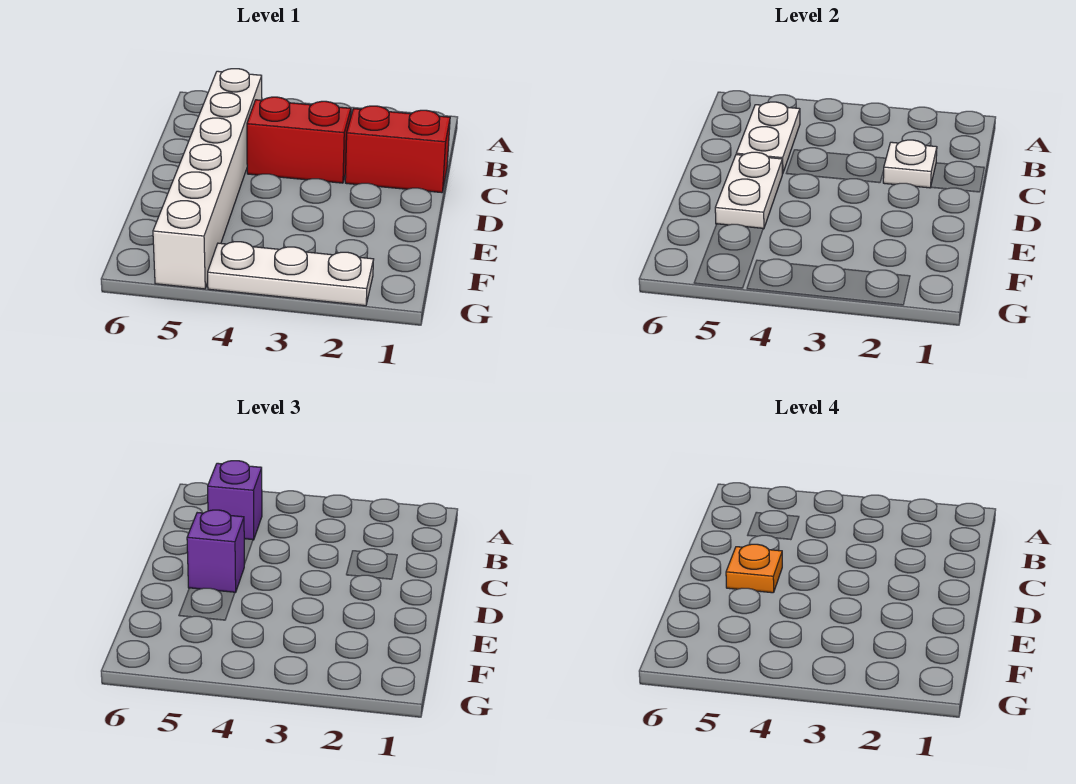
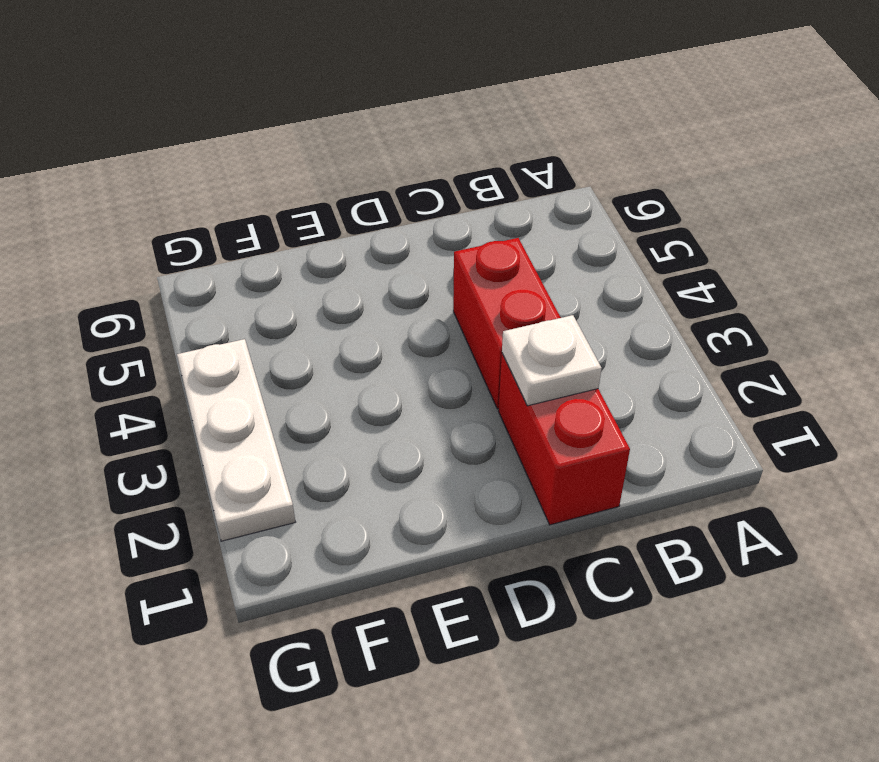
none -> white 1x6 brick [153,69,262,289]
none -> white 1x2 plate [736,102,800,174]

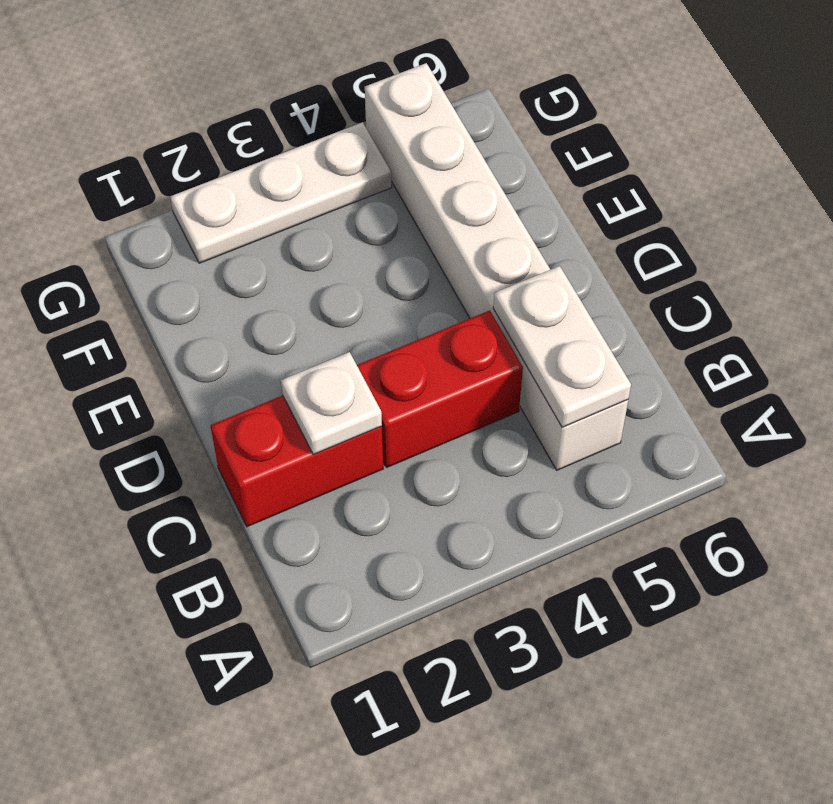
none -> white 1x2 plate [715,152,782,229]
none -> purple 1x1 brick [208,461,262,540]

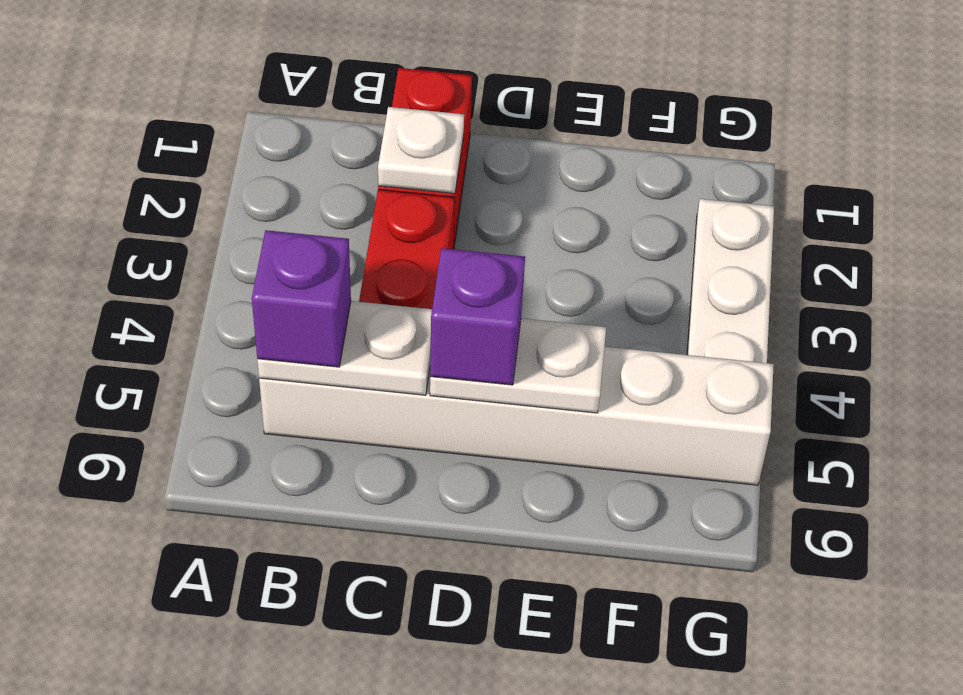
none -> orange 1x1 plate [726,544,782,593]

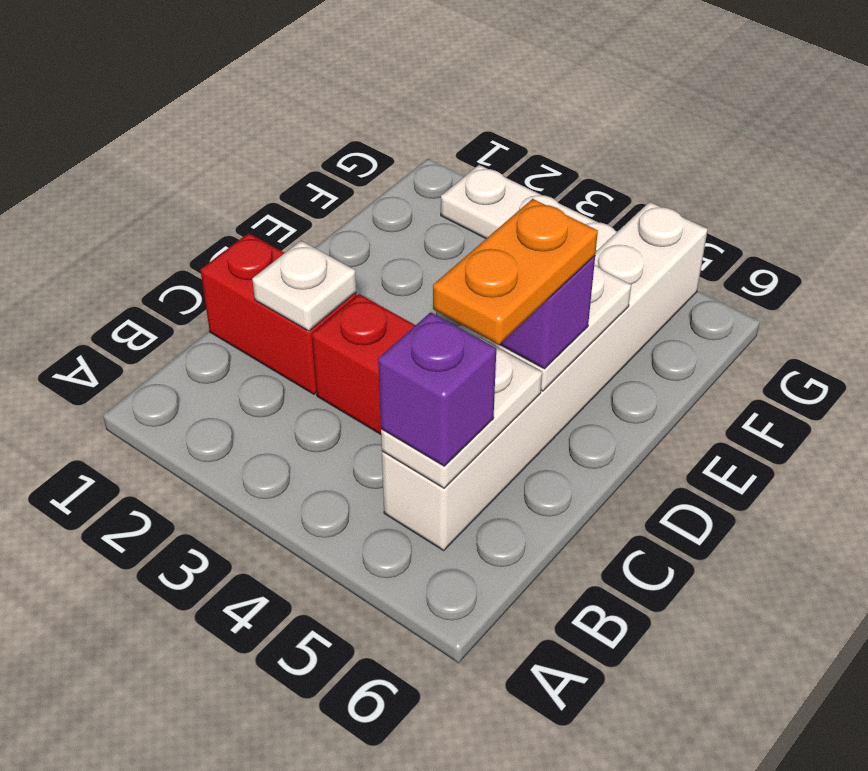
orange 1x2 plate [433,199,598,345] -> orange 1x1 plate [726,544,782,593]

